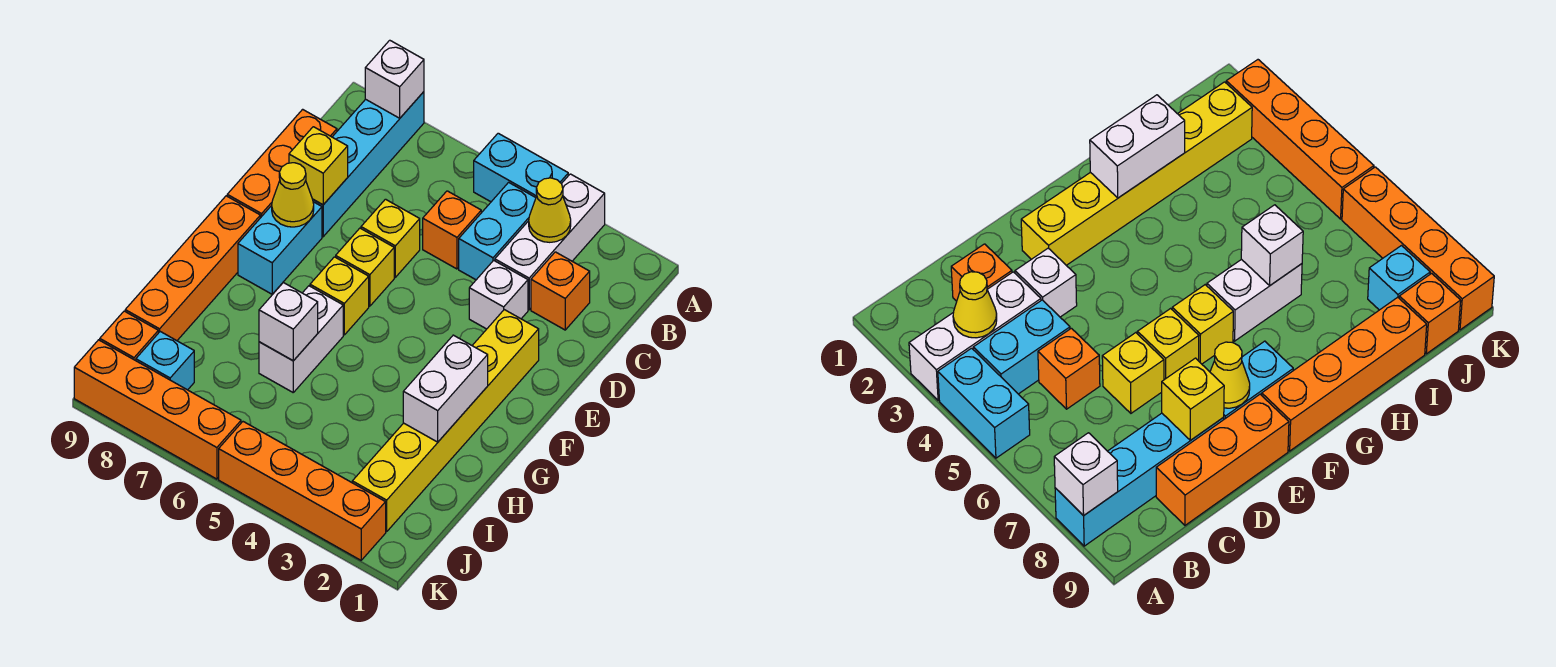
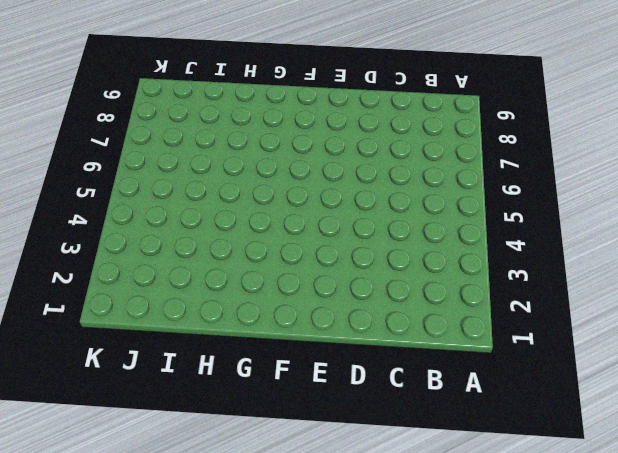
none -> white 1x3 brick [495,174,605,310]
none -> cyan 1x2 brick [474,133,568,202]
none -> cyan 1x4 brick [313,92,424,237]

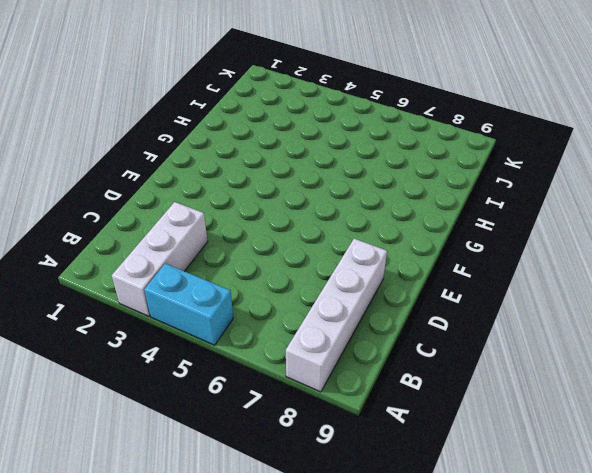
white 1x4 brick [286,239,387,392] -> cyan 1x4 brick [313,92,424,237]
none -> cyan 1x2 brick [459,182,536,280]
none -> orange 1x1 brick [531,252,590,330]
none -> orange 1x1 brick [423,191,481,269]

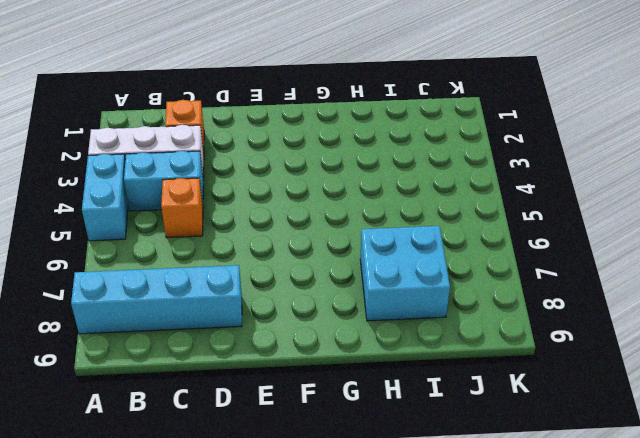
cyan 2x2 brick [360,226,450,321] -> none
none -> orange 1x3 brick [227,109,337,218]
none -> white 1x1 brick [469,260,528,329]
none -> yellow 1x1 brick [361,199,420,277]

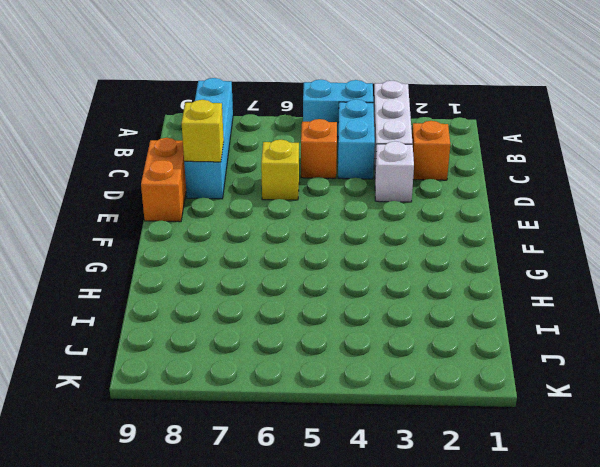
orange 1x2 brick [141,138,186,222] -> orange 1x3 brick [227,109,337,218]
none -> yellow 1x6 brick [352,310,539,532]
none -> yellow 1x1 brick [336,228,394,306]
none -> cyan 1x2 brick [238,202,322,294]

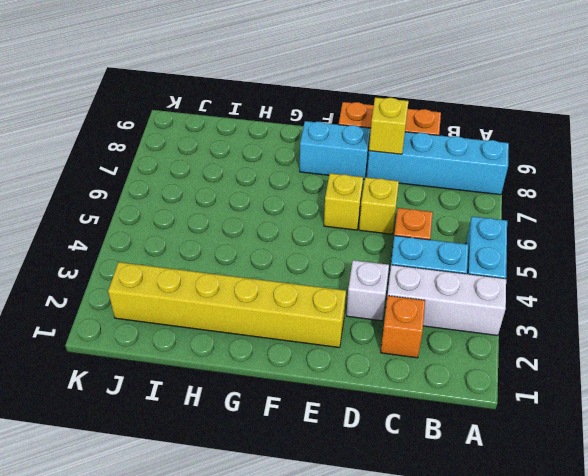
none -> yellow 1x1 brick [310,257,369,335]
none -> orange 1x4 brick [125,196,260,341]
none -> white 1x2 brick [259,286,343,392]

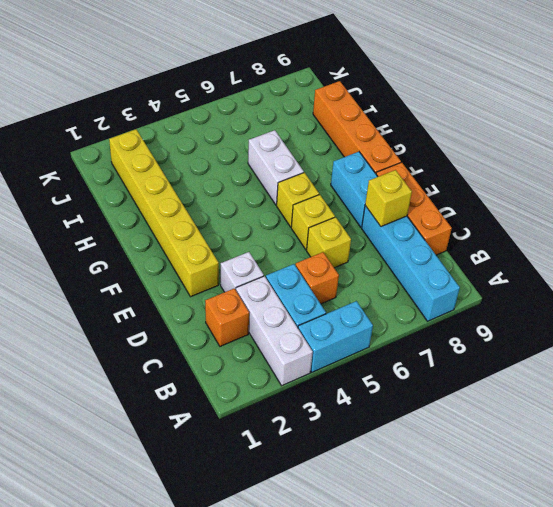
none -> cyan 1x1 brick [136,332,194,390]
none -> orange 1x1 brick [100,311,158,361]
none -> orange 1x4 brick [219,422,386,560]

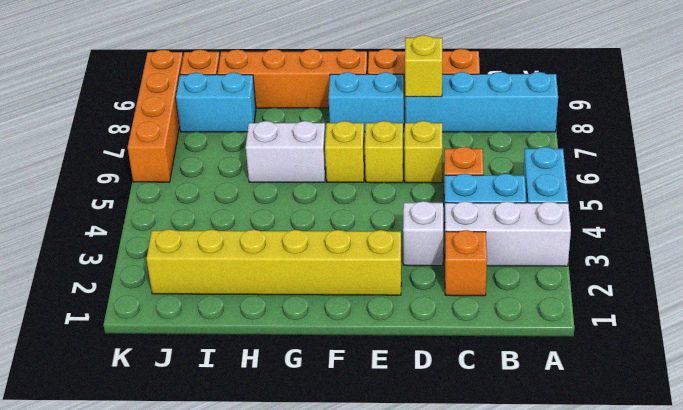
cyan 1x2 brick [176,73,256,132] -> cyan 1x1 brick [136,332,194,390]
none -> orange 1x4 brick [219,422,386,560]
none -> white 1x1 brick [365,40,424,118]
none -> yellow 1x1 cone [529,178,571,242]

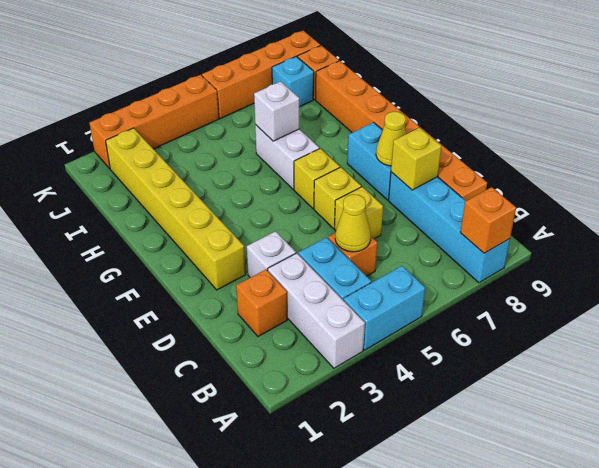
orange 1x1 brick [460,187,516,253] -> white 1x1 brick [365,40,424,118]
yellow 1x1 cone [335,194,371,252] -> yellow 1x1 cone moved to [529,178,571,242]
none -> white 1x2 brick [403,335,488,442]

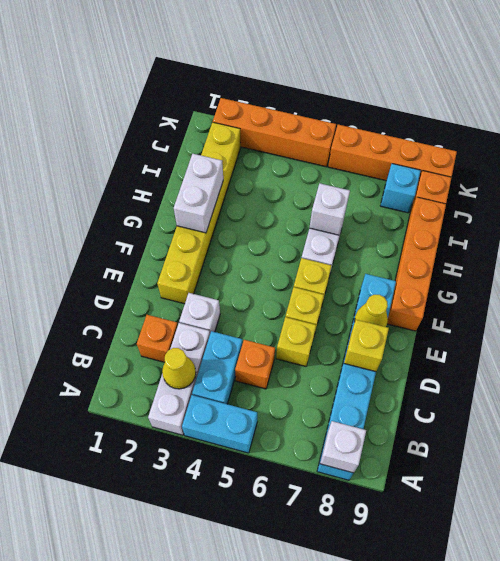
none -> orange 1x3 brick [227,109,337,218]

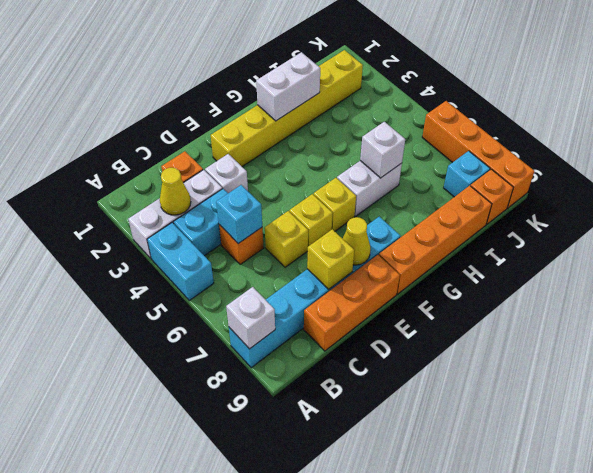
cyan 1x1 brick [216,185,262,244] -> none
none -> orange 1x4 brick [219,422,386,560]

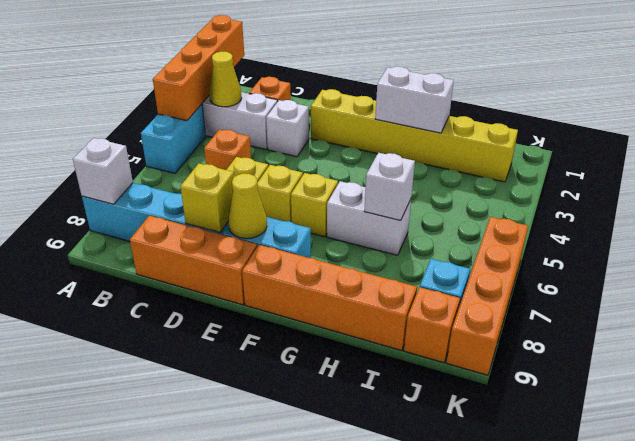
orange 1x4 brick [153,15,244,121] -> orange 1x4 brick moved to [219,422,386,560]
none -> cyan 1x2 brick [459,182,536,280]

